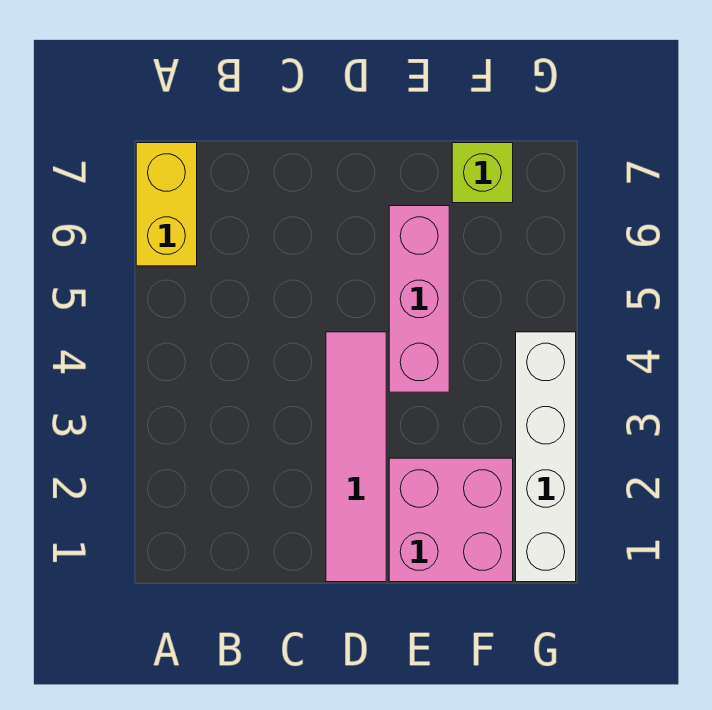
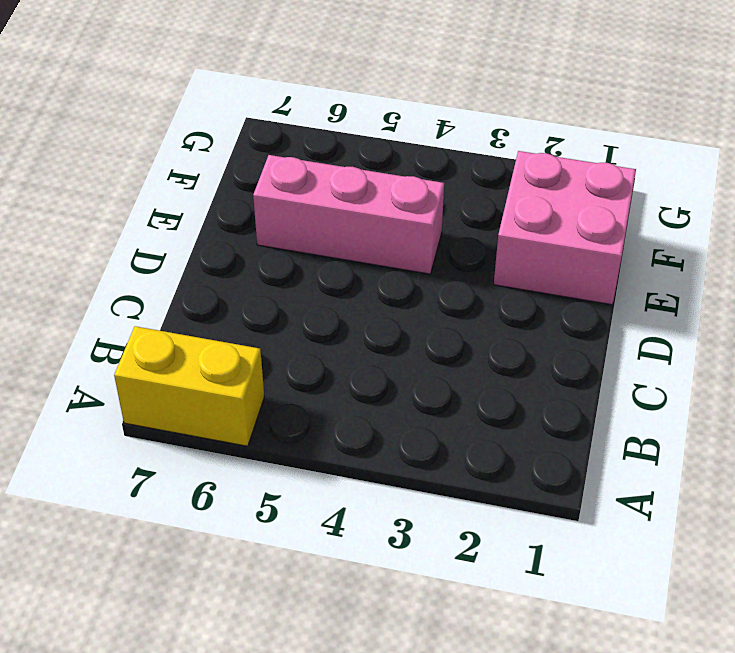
none -> pink 1x4 tile [326,332,386,582]
none -> lime 1x1 brick [452,143,513,203]

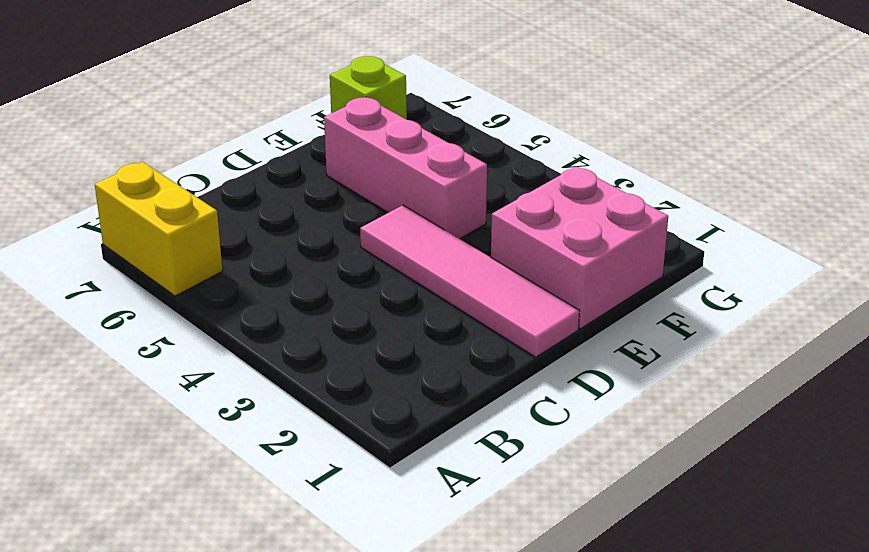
none -> white 1x4 brick [516,332,576,582]

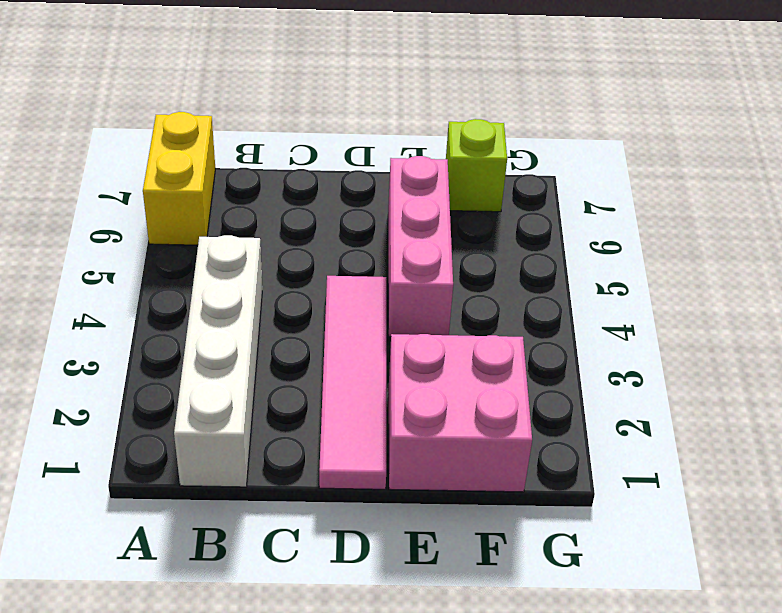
white 1x4 brick [174,235,262,487] -> white 1x4 brick moved to [516,332,576,582]

